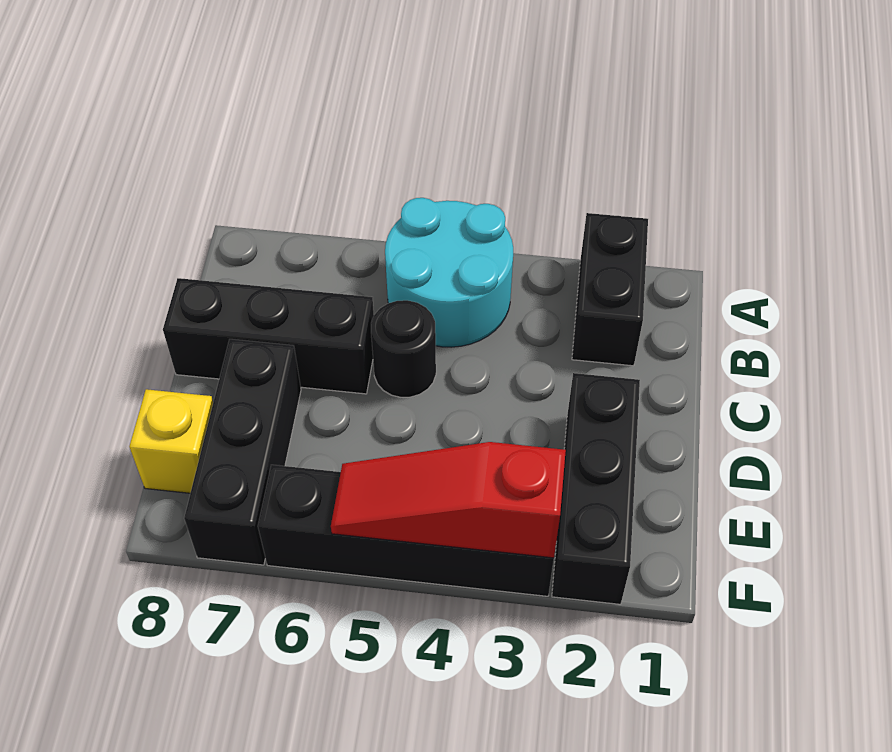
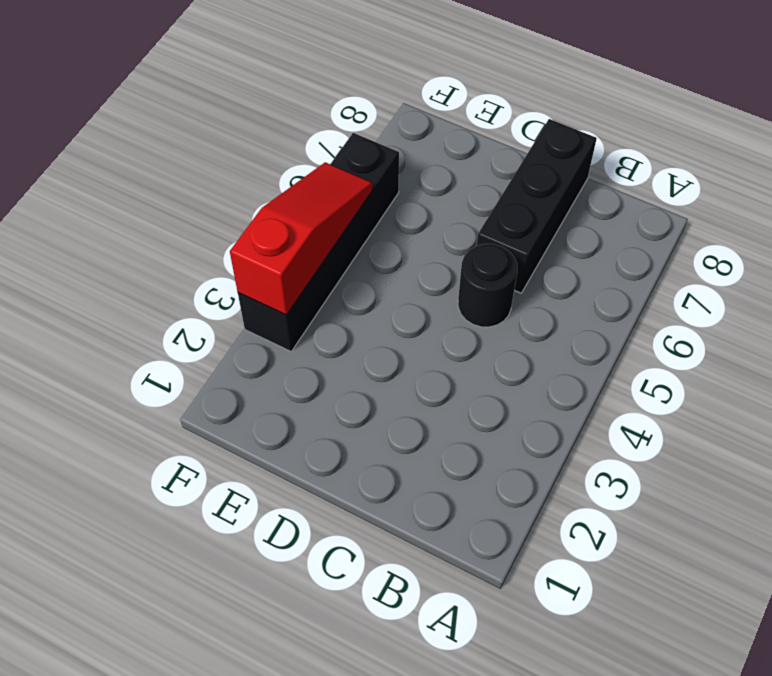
none -> black 1x2 brick [572,213,648,366]
none -> cyan 2x2 round brick [385,198,513,347]

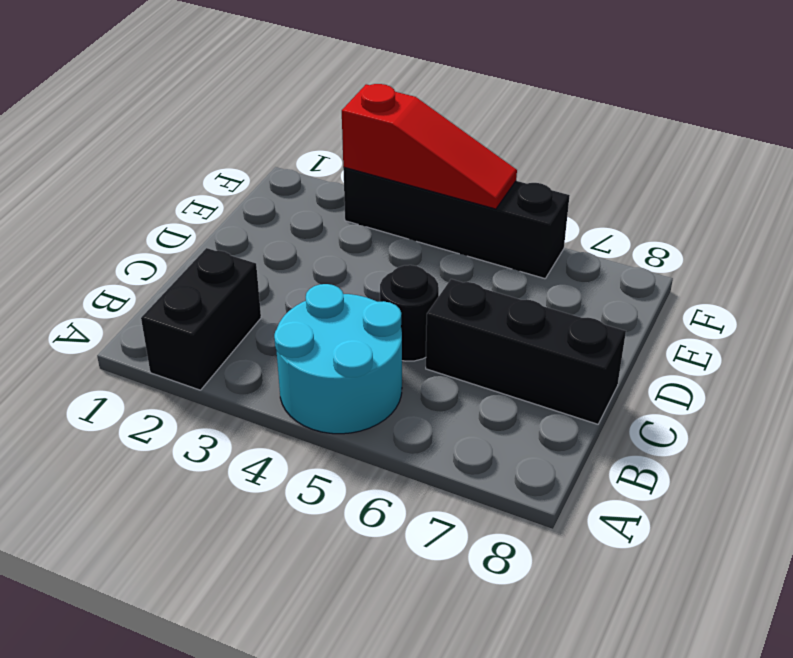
none -> black 1x3 brick [552,373,640,604]
none -> black 1x3 brick [184,339,301,565]

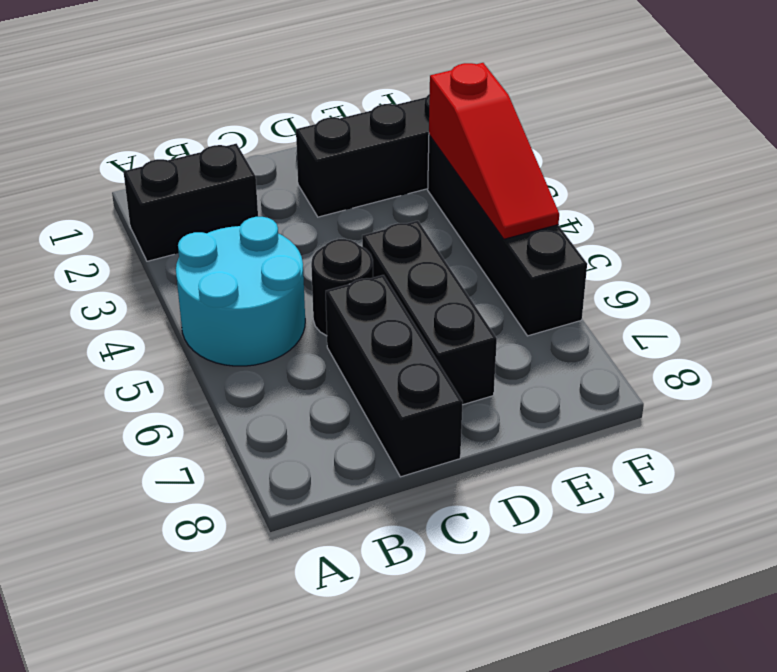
black 1x3 brick [362,221,497,405] -> black 1x3 brick turned to [184,339,301,565]
none -> yellow 1x1 brick [129,389,213,493]

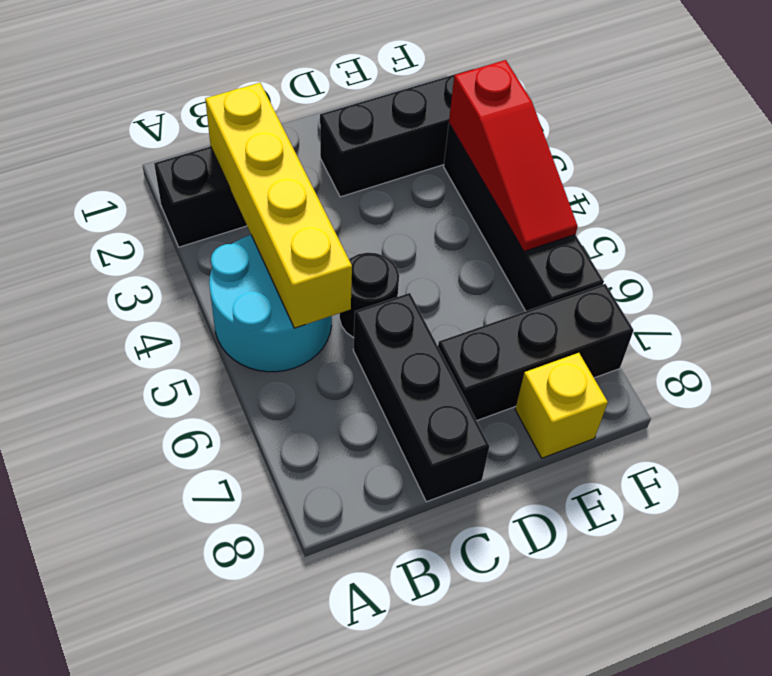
yellow 1x4 brick [205,83,352,328] -> none

